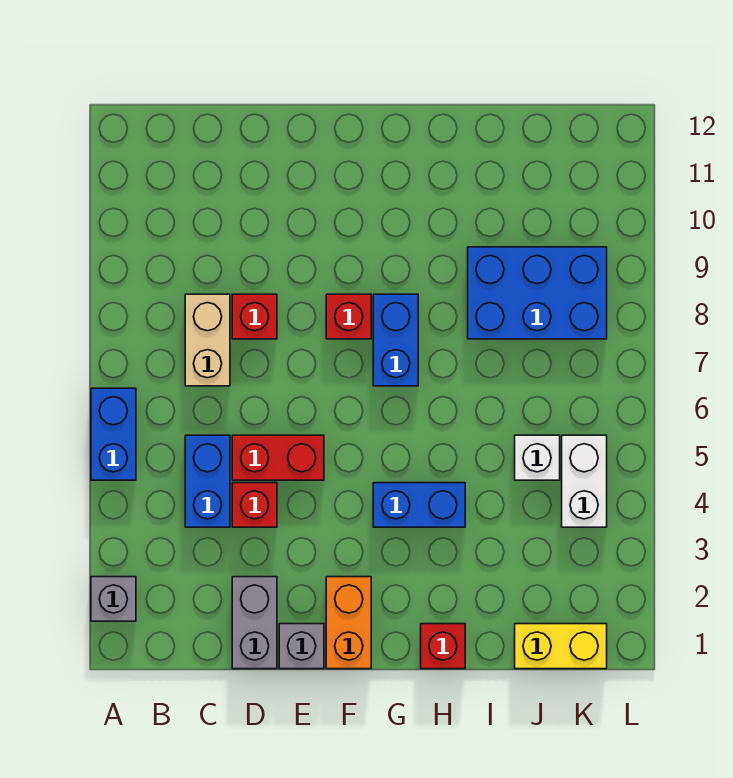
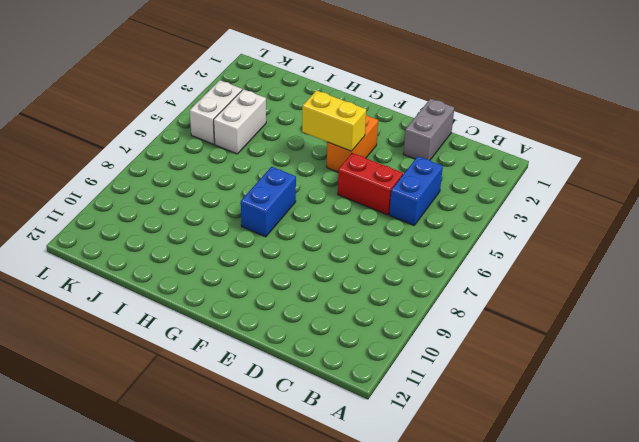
orange 1x2 brick [327,115,378,172] -> orange 1x2 brick moved to [326,577,371,669]
yellow 1x2 brick [302,91,366,151] -> yellow 1x2 brick moved to [515,624,607,669]
white 1x2 brick [214,89,266,154] -> white 1x1 brick [515,435,560,480]
none -> grey 1x1 brick [91,577,136,621]
none -> blue 1x2 brick [91,388,136,480]
none -> tan 1x2 brick [185,294,230,386]

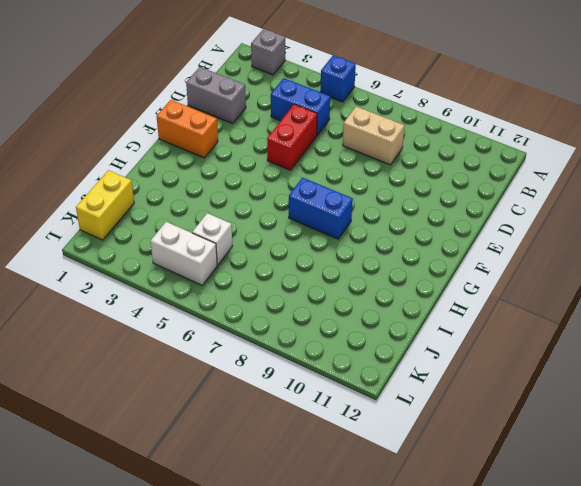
blue 1x1 brick [320,55,356,102] -> blue 1x2 brick [91,388,136,480]
none -> red 1x1 brick [232,483,277,527]
none -> red 1x1 brick [232,294,277,339]
none -> grey 1x1 brick [279,624,324,669]

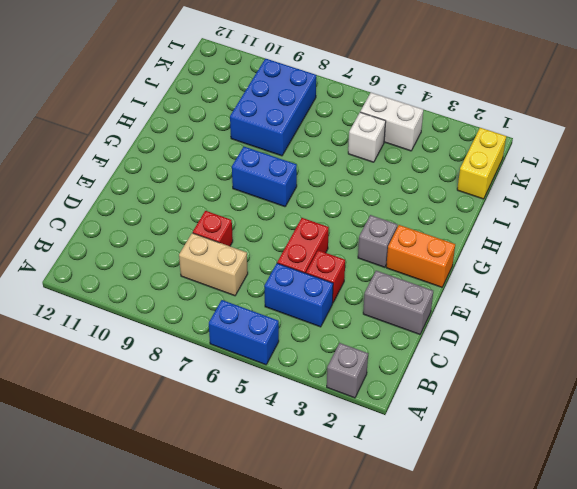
grey 1x1 brick [358,215,397,267] -> grey 1x1 brick moved to [279,624,324,669]
none -> red 1x1 brick [326,294,371,339]
none -> blue 1x2 brick [373,483,465,527]
none -> red 1x1 brick [421,624,465,669]

